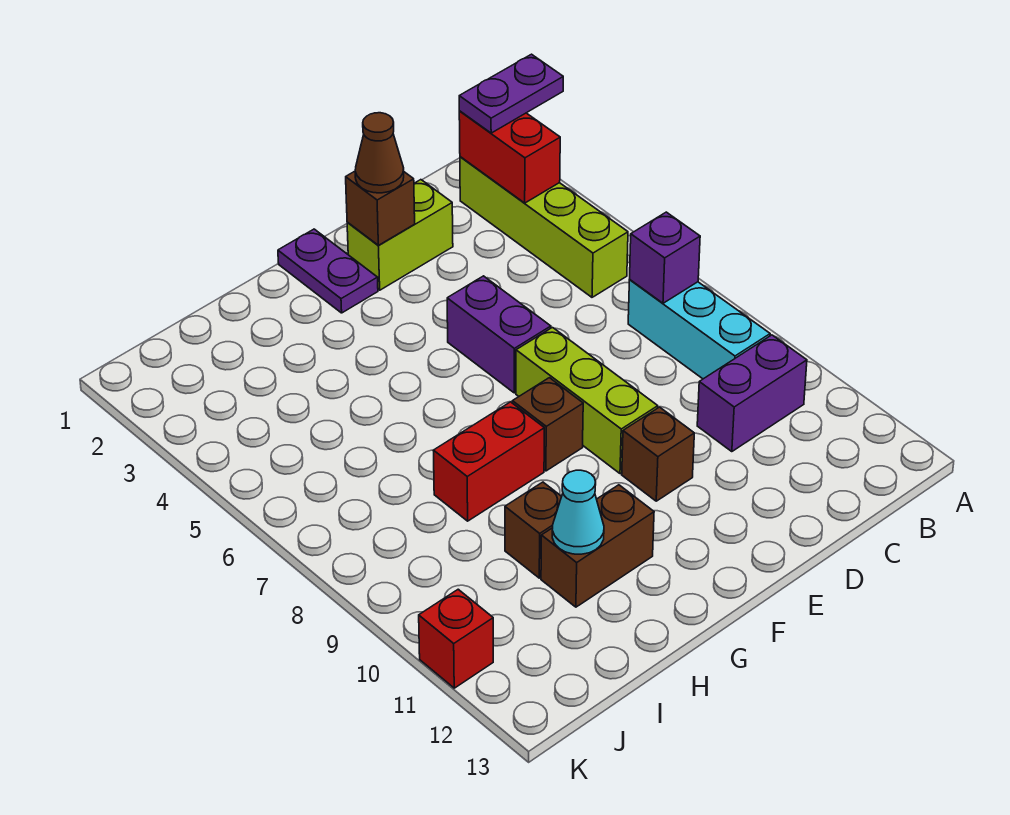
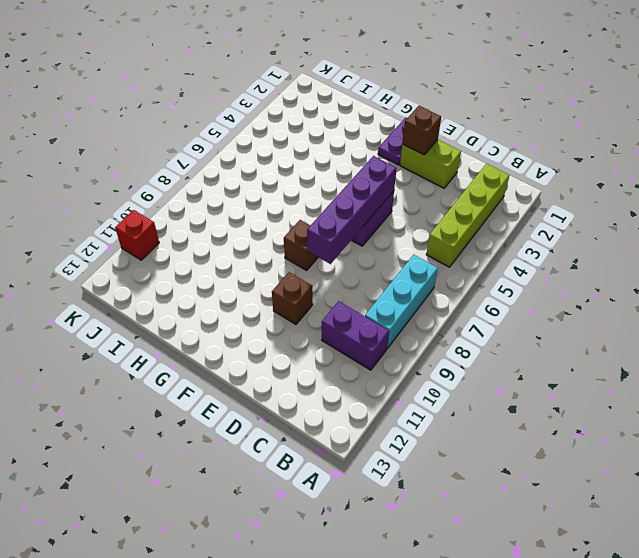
purple 1x4 brick [307,156,397,264] -> none
none -> lime 1x3 brick [516,328,658,474]
none -> red 1x2 brick [433,402,544,521]
none -> brown 1x2 brick [541,485,654,607]

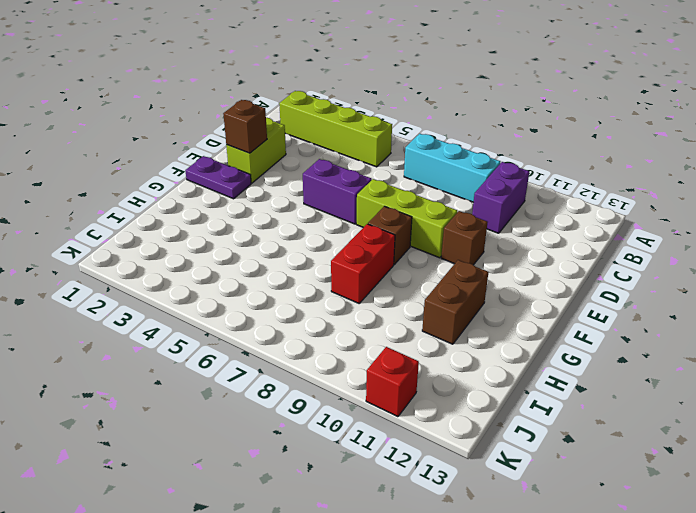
none -> brown 1x1 brick [505,482,562,578]
none -> red 1x2 brick [459,111,560,203]
none -> purple 1x1 brick [630,212,700,303]

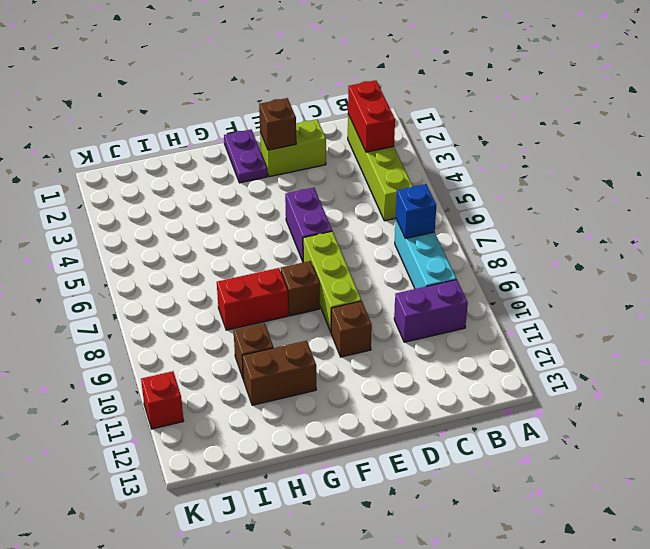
blue 1x1 brick [396,184,436,238] -> purple 1x1 brick [630,212,700,303]
none -> cyan 1x1 cone [552,470,604,554]
none -> purple 1x2 plate [459,54,563,133]
none -> brown 1x1 cone [355,113,404,193]

